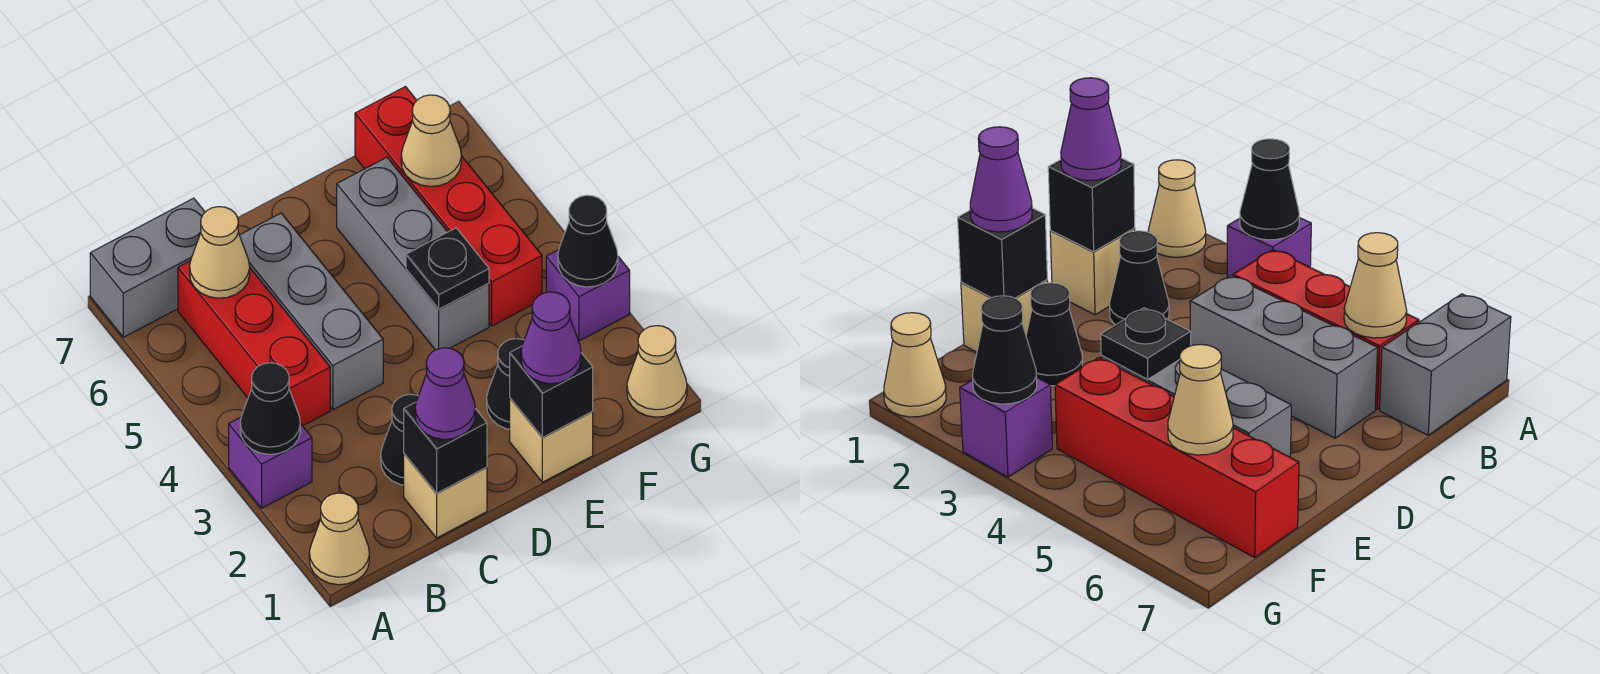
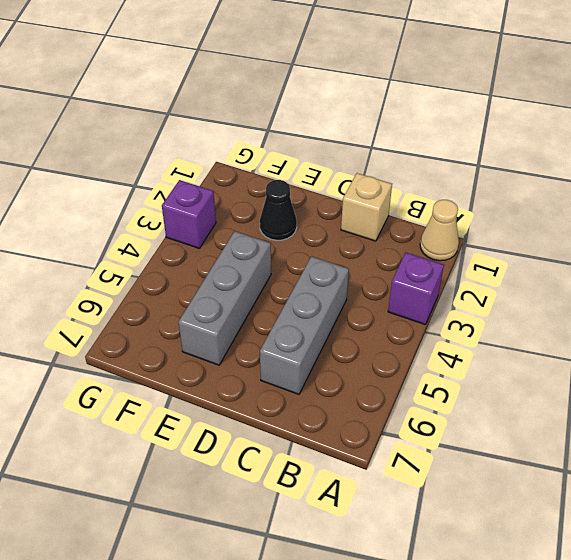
none -> grey 1x2 brick [90,198,205,337]
none -> red 1x3 brick [178,261,330,426]
none -> black 1x1 cone [381,394,418,485]

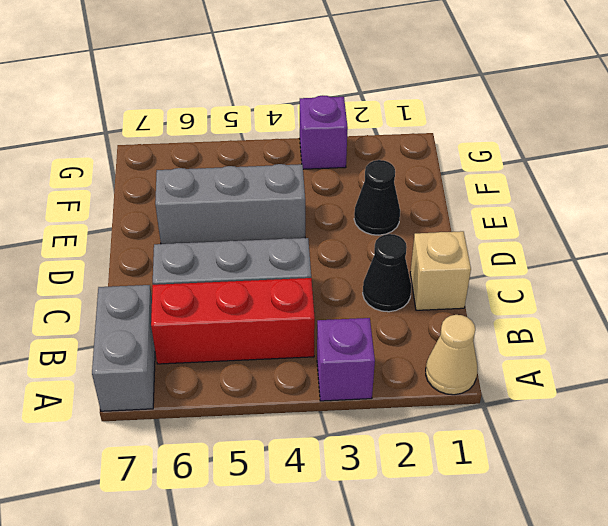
none -> tan 1x1 brick [510,398,593,482]
none -> red 1x4 brick [355,87,542,326]
none -> tan 1x1 cone [627,326,687,417]

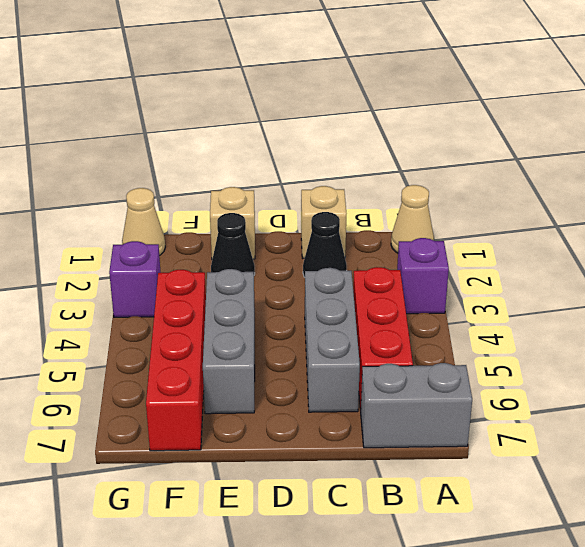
none -> black 1x1 cone [240,363,300,454]
none -> tan 1x1 cone [190,207,250,298]
none -> black 1x1 brick [404,402,487,493]

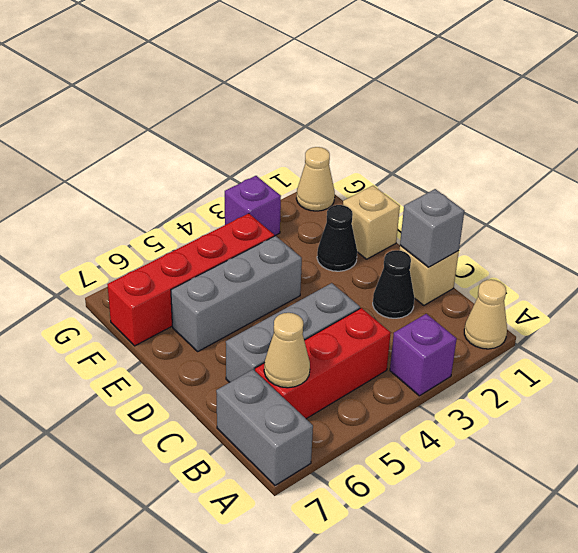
grey 1x1 brick [400,189,464,267] -> black 1x1 brick [404,402,487,493]
none -> black 1x1 cone [240,363,300,454]
none -> black 1x1 brick [510,346,593,437]
none -> black 1x1 plate [406,228,489,309]

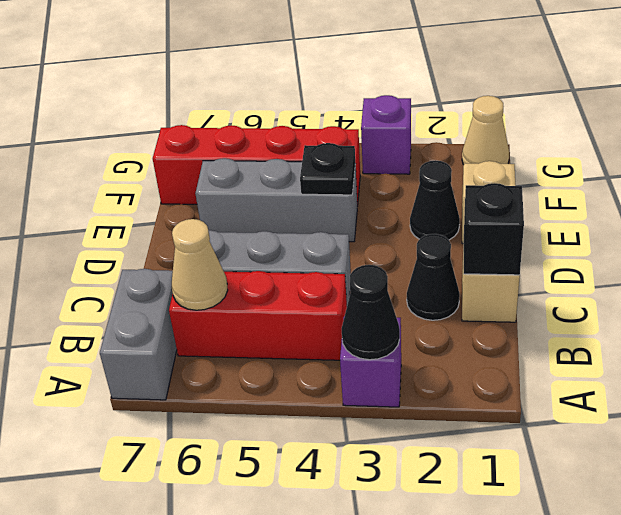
none -> tan 1x1 cone [309,493,369,585]
none -> black 1x1 brick [510,346,593,437]
none -> tan 1x1 cone [401,95,461,187]

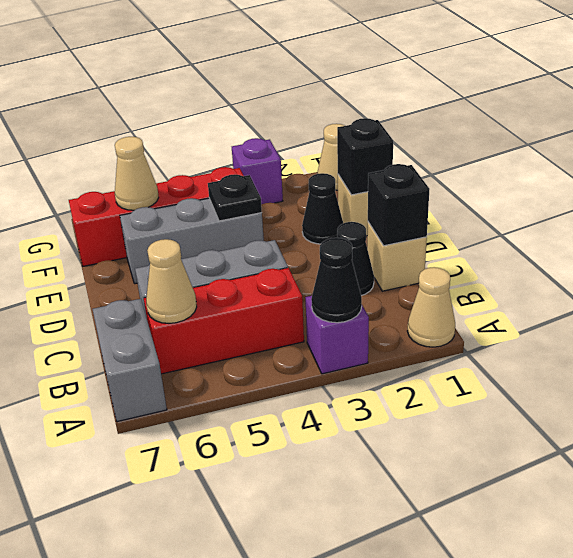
none -> black 1x1 cone [558,195,618,287]
none -> purple 1x1 cone [415,348,475,439]
none -> purple 1x1 cone [521,292,581,384]

